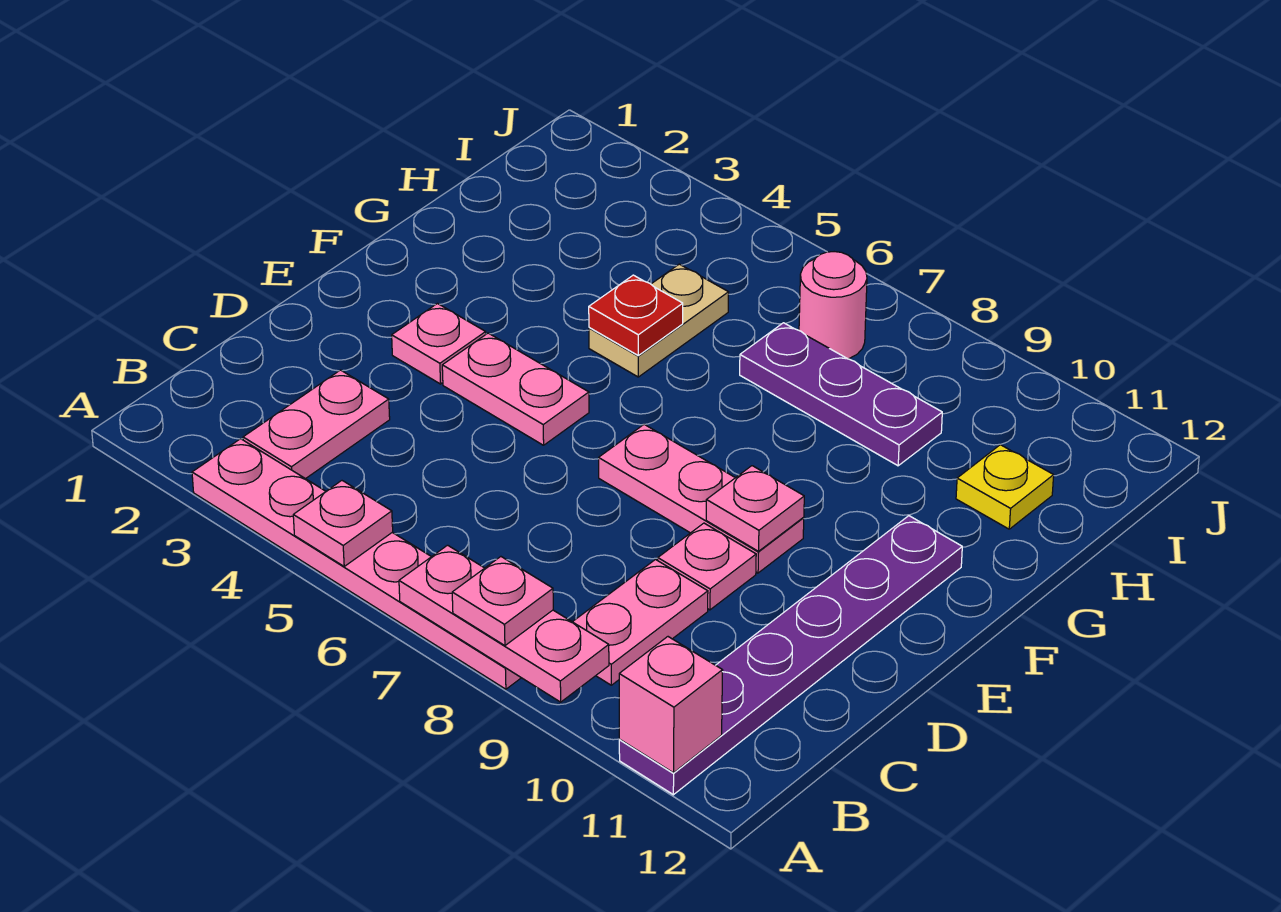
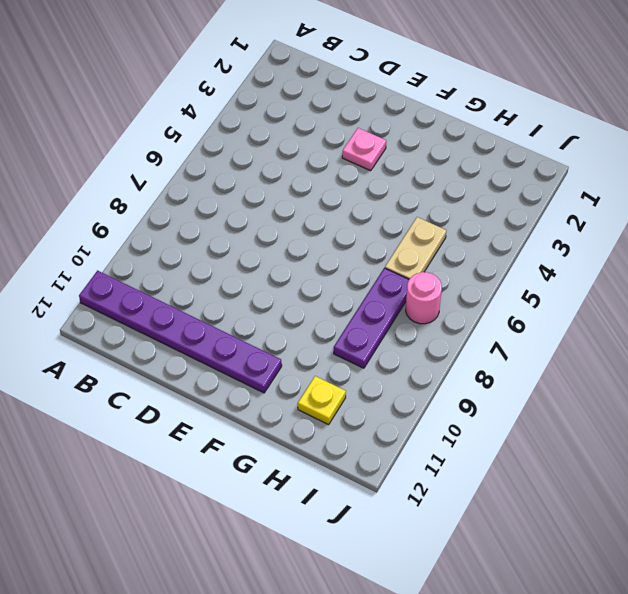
tan 1x2 plate [385,217,446,279] -> tan 1x2 plate turned to [589,264,729,377]
none -> pink 1x6 plate [192,439,521,689]
none -> pink 1x2 plate [243,370,390,479]
none -> pink 1x2 plate [573,560,708,685]

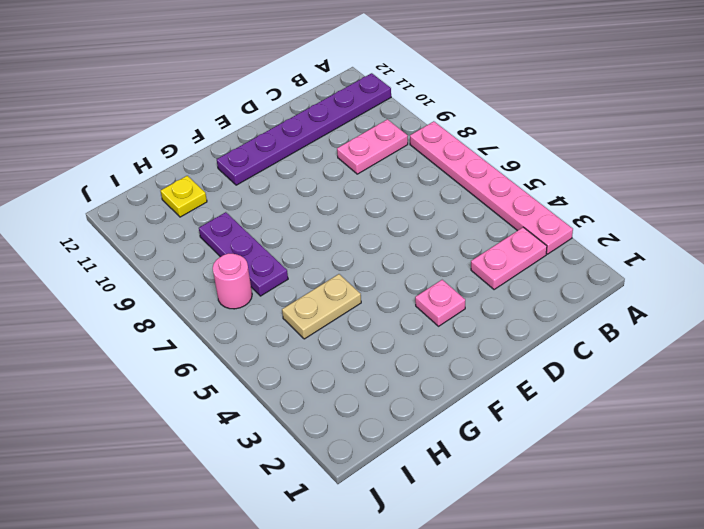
none -> pink 1x1 plate [658,523,756,610]
none -> pink 1x2 plate [442,333,589,445]
none -> pink 1x3 plate [599,424,804,573]

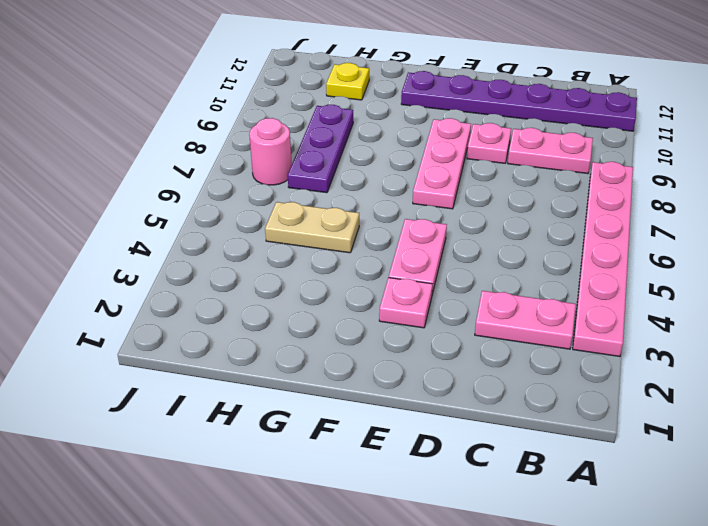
none -> pink 1x1 plate [293,481,393,566]
none -> pink 1x3 plate [399,545,609,702]
none -> pink 1x1 brick [619,637,723,773]

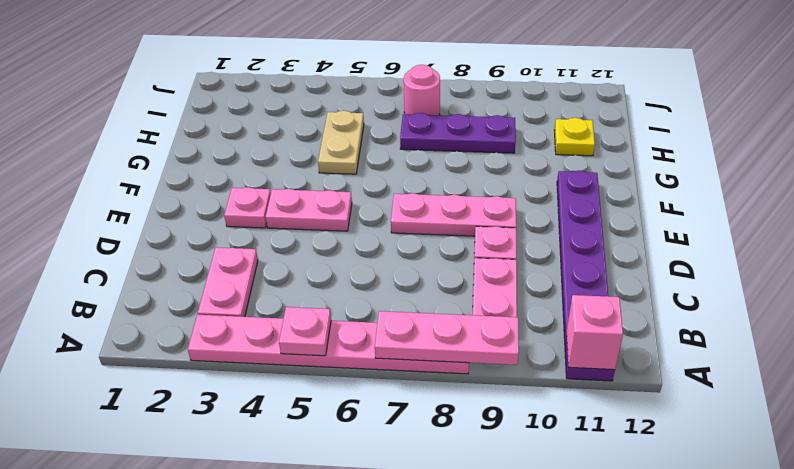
none -> pink 1x1 plate [706,466,804,551]
none -> red 1x1 plate [589,275,683,355]
none -> pink 1x1 plate [452,557,553,646]

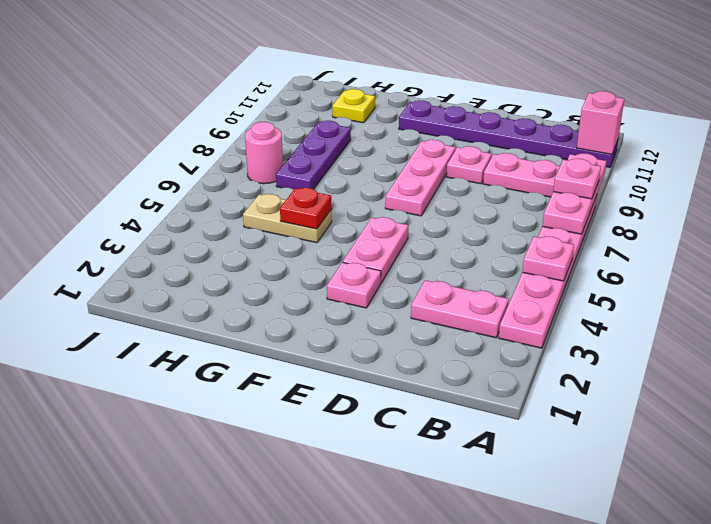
none -> pink 1x1 plate [706,466,804,551]

